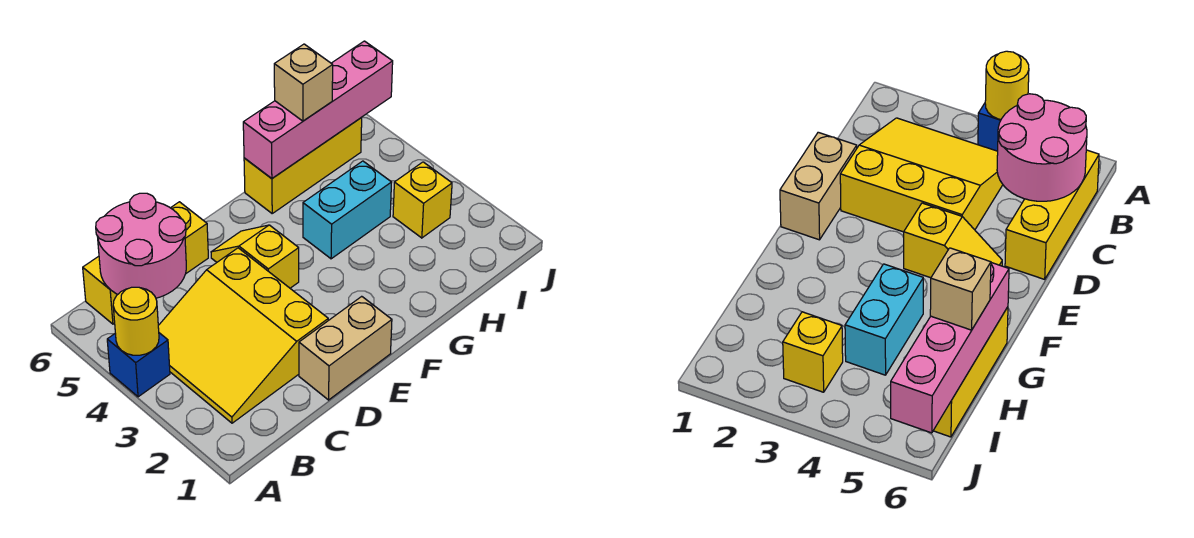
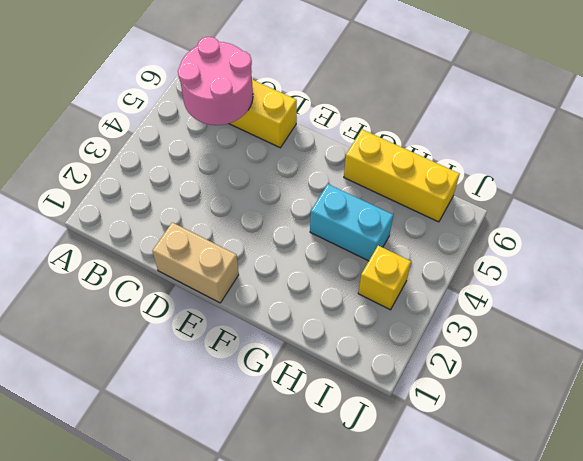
none -> blue 1x1 brick [107,333,170,397]
none -> yellow 3x3 slope [158,248,328,423]
none -> yellow 1x2 slope [211,225,299,288]

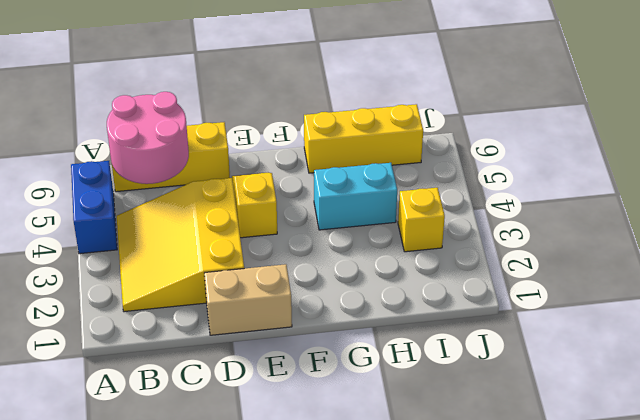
blue 1x2 brick [71,161,117,254] -> blue 1x1 brick [107,333,170,397]
none -> yellow 1x1 round brick [113,287,159,355]
none -> pink 1x4 brick [243,41,393,178]
none -> tan 1x1 brick [274,44,333,121]

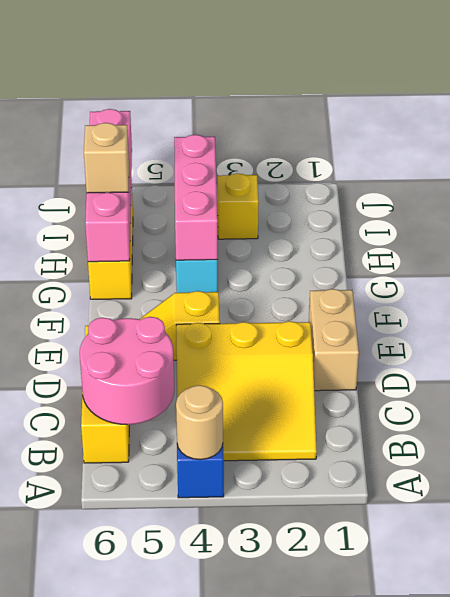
tan 1x1 round brick [176,385,223,460] -> yellow 1x1 round brick [113,287,159,355]
pink 1x3 brick [174,135,218,260] -> none

